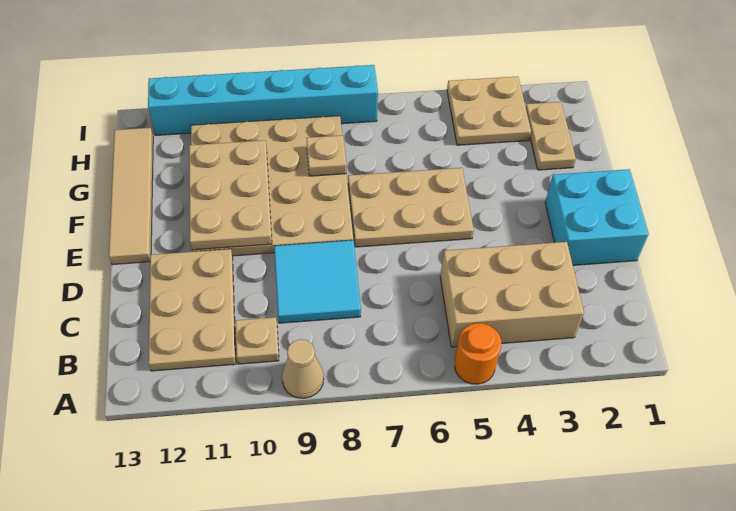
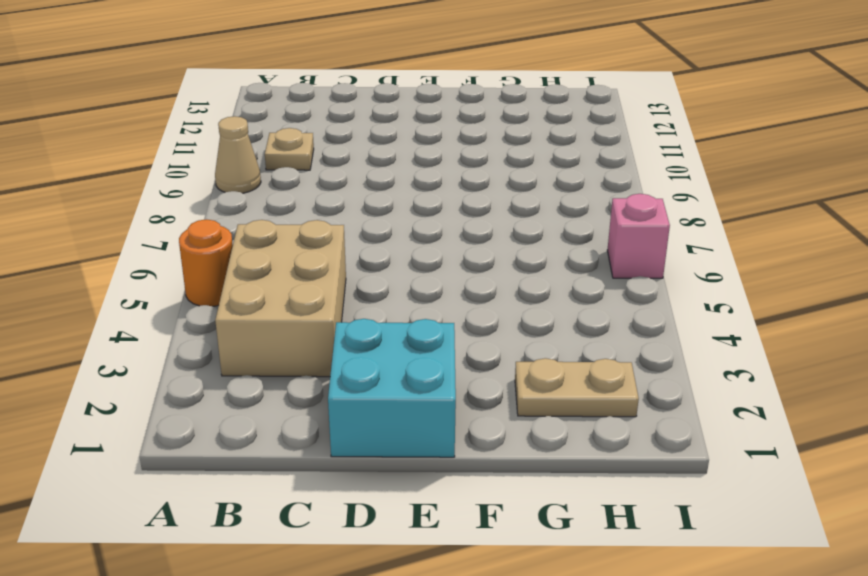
pink 1x1 brick [607,194,670,278] -> none
none -> tan 2x3 plate [148,249,236,371]
none -> cyan 2x2 tile [274,240,361,323]
none -> tan 2x3 plate [348,168,474,247]

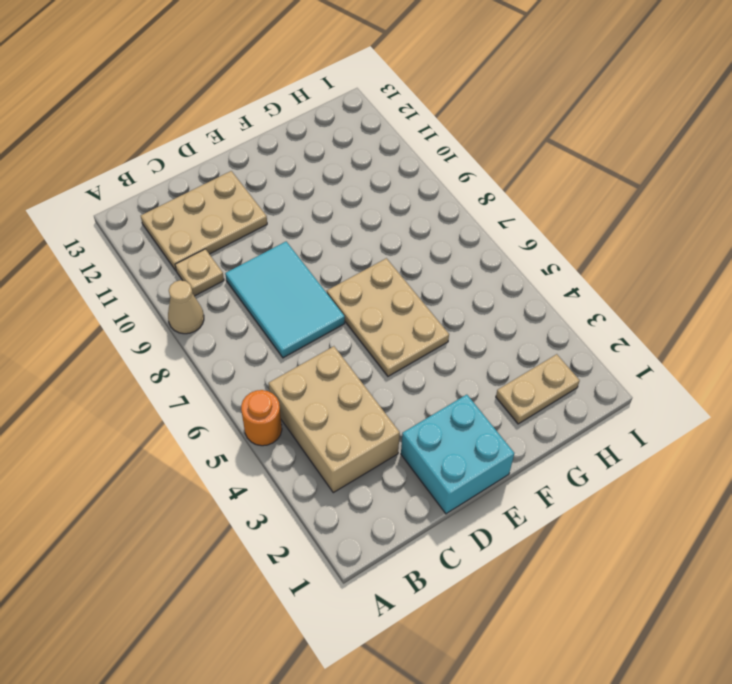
cyan 2x3 tile [225,242,345,358] -> cyan 2x2 tile [274,240,361,323]
none -> tan 4x4 plate [191,116,353,256]
none -> tan 1x4 tile [109,128,153,265]
none -> tan 2x2 plate [447,76,531,145]

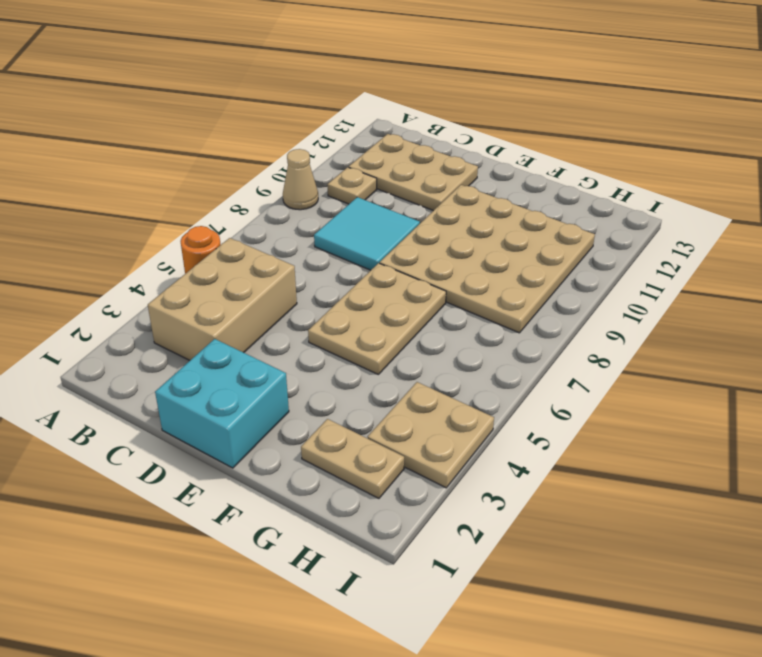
none -> tan 1x4 tile [109,128,153,265]
none -> cyan 1x6 brick [148,65,378,135]
none -> tan 2x3 plate [189,140,272,250]

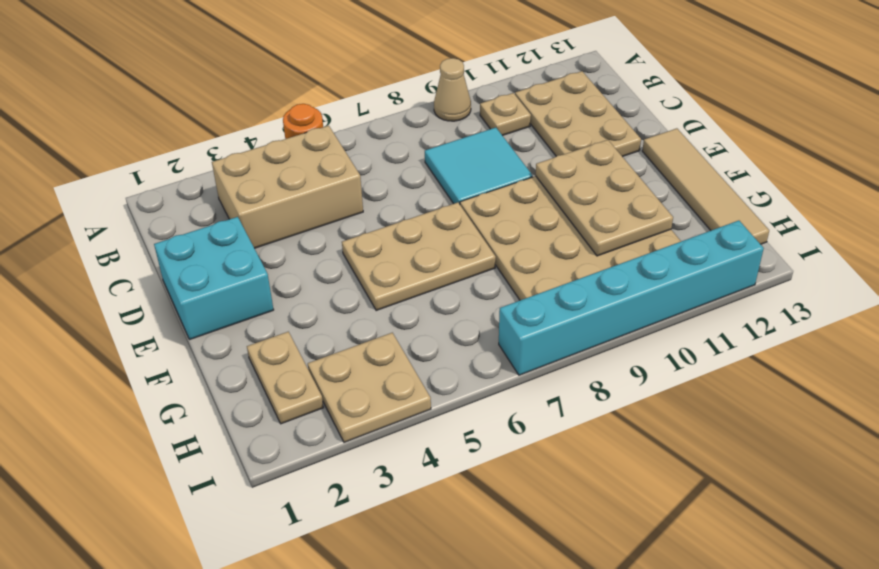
none -> tan 1x1 plate [306,135,346,176]

